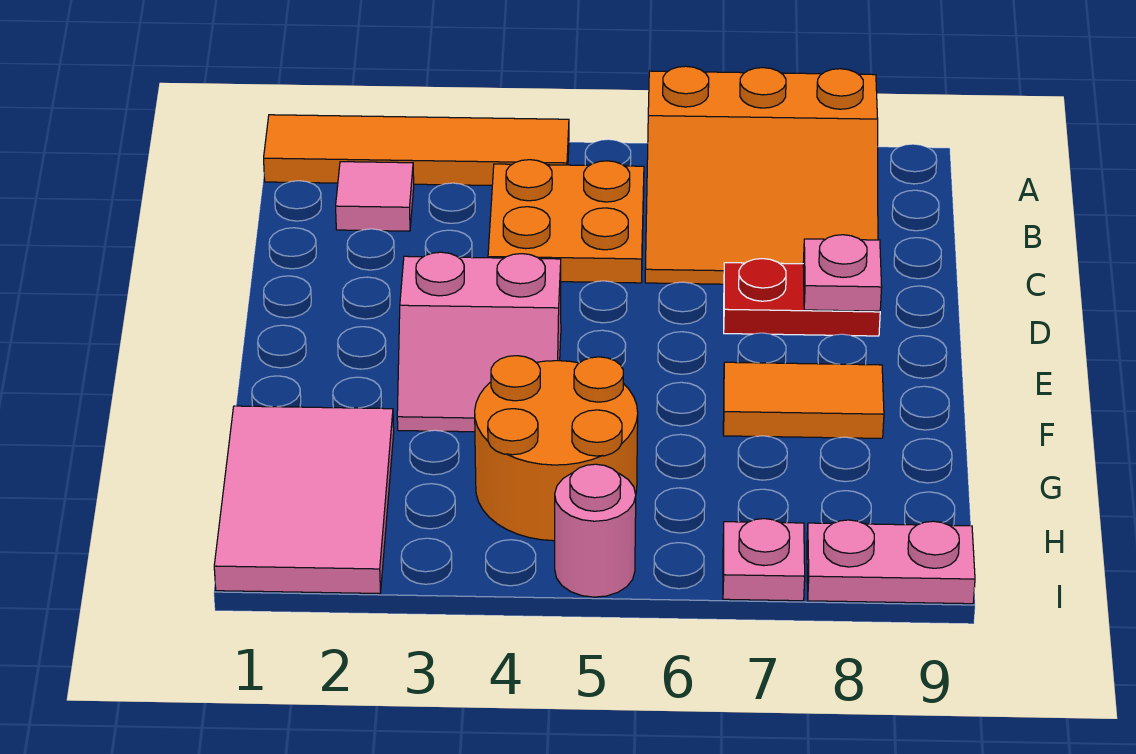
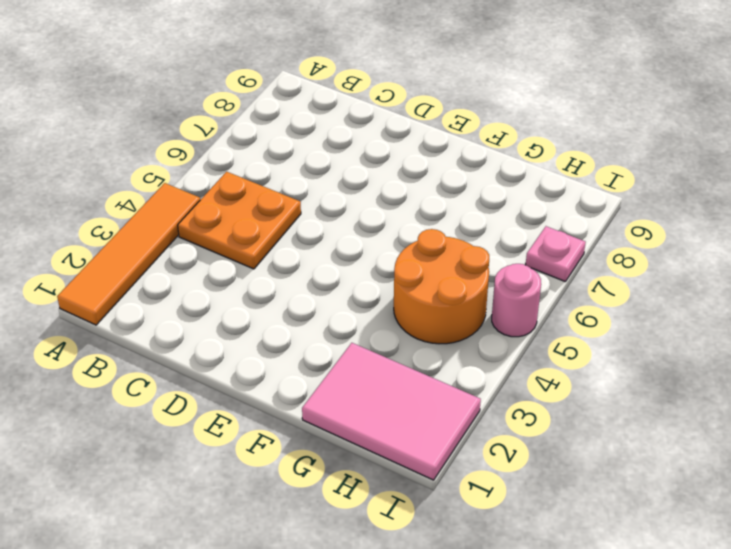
none -> orange 3x3 slope [645,66,878,284]
none -> pink 1x1 tile [336,162,414,231]
none -> red 1x2 plate [724,259,880,336]

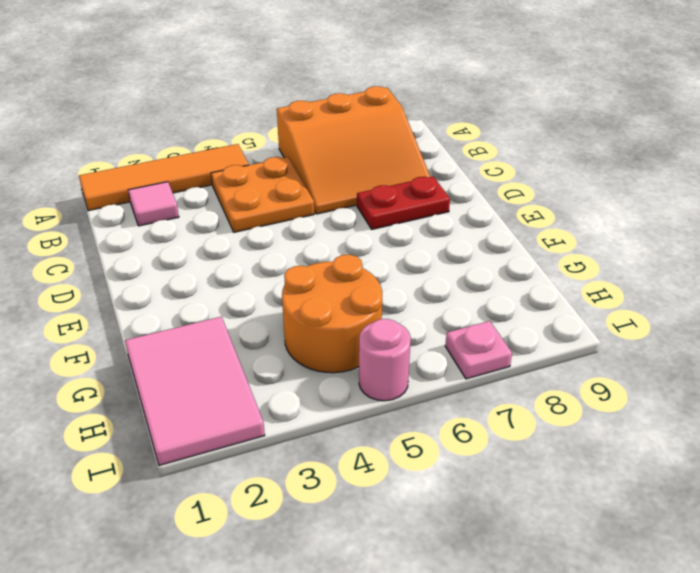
none -> pink 2x2 slope [397,252,561,432]
none -> orange 1x2 tile [723,362,884,438]
none -> pink 1x2 plate [807,520,975,604]

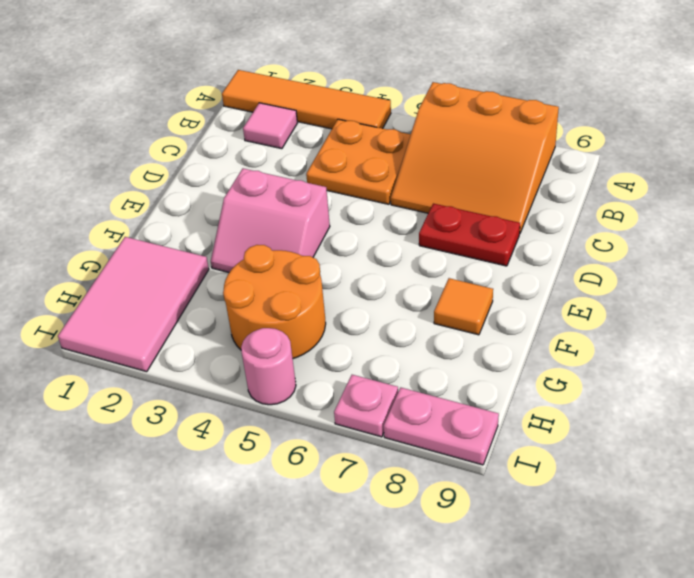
orange 1x1 tile [434,278,493,335] -> orange 1x2 tile [723,362,884,438]
none -> pink 1x1 plate [803,235,882,311]

